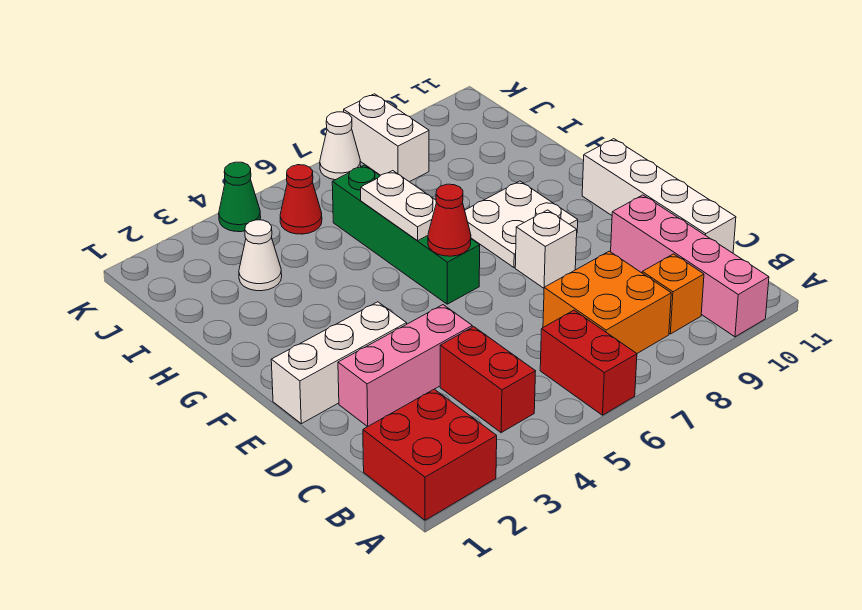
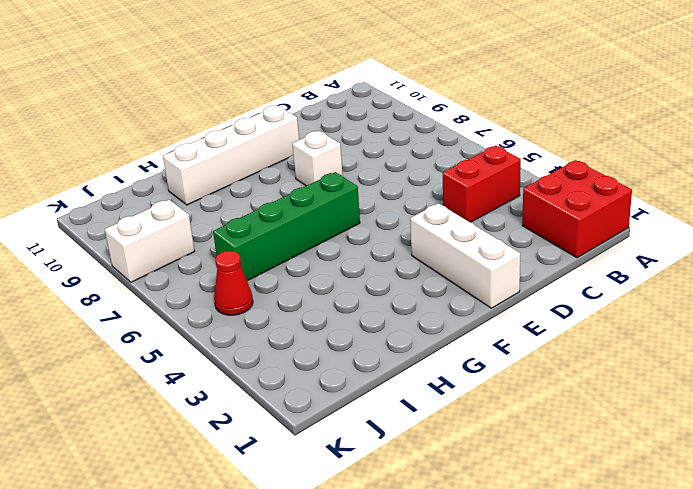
white 1x4 brick [163,106,299,205] -> white 1x4 brick moved to [582,139,736,253]
none -> red 1x2 brick [540,310,637,415]
none -> pink 1x4 brick [611,195,769,337]
none -> orange 2x2 brick [543,251,671,353]

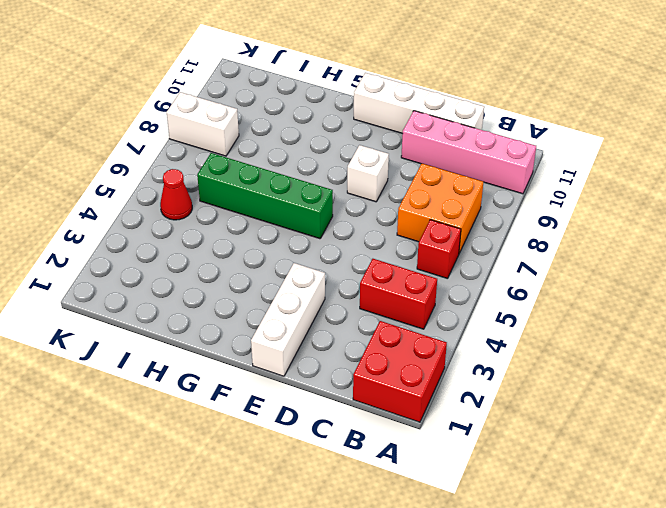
red 1x1 brick [417,220,461,279] -> red 1x2 brick [540,310,637,415]
none -> orange 1x1 brick [642,254,704,334]
none -> pink 1x3 brick [338,305,472,427]
none -> white 2x2 plate [465,181,578,268]

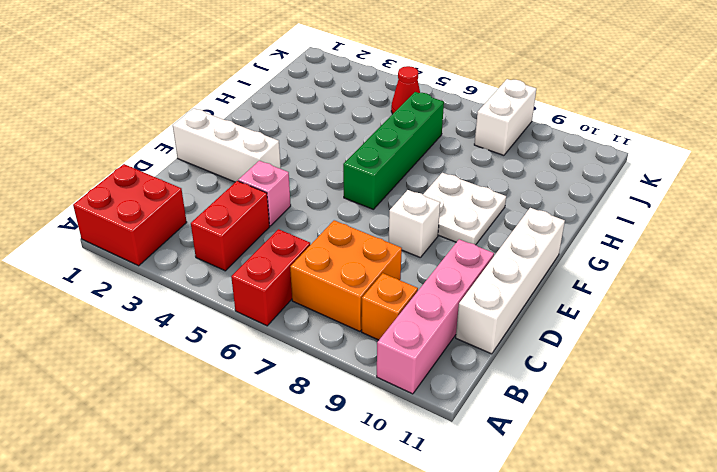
pink 1x1 brick [238,161,291,226] -> pink 1x3 brick [338,305,472,427]
none -> white 1x1 cone [239,220,282,291]
none -> green 1x1 cone [219,162,261,232]
none -> white 1x1 cone [320,112,361,180]

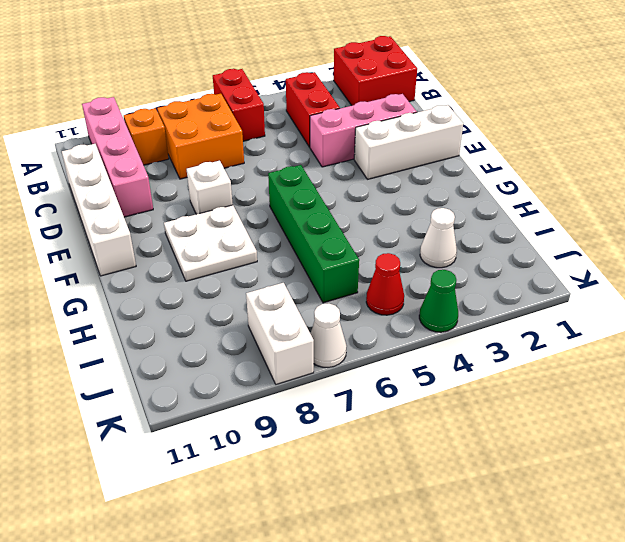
none -> red 1x1 cone [428,184,471,256]
none -> white 1x2 plate [361,171,437,241]

